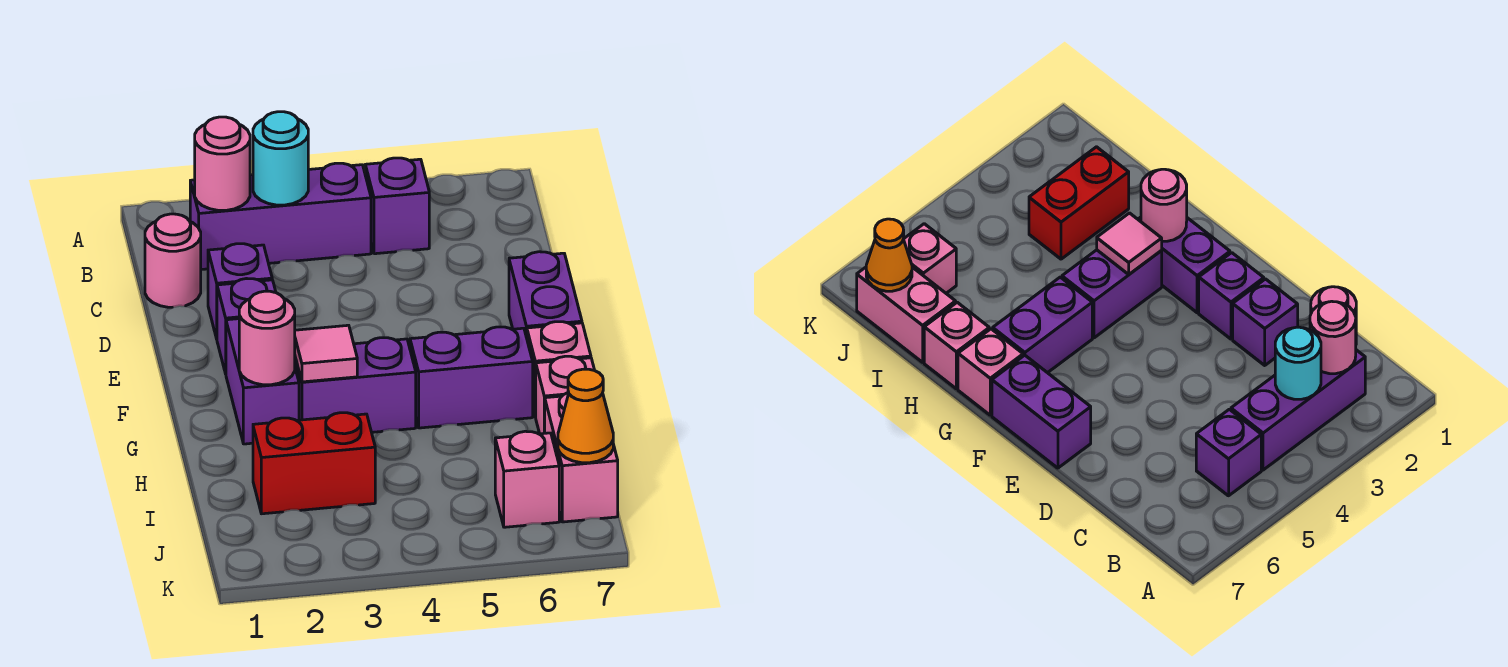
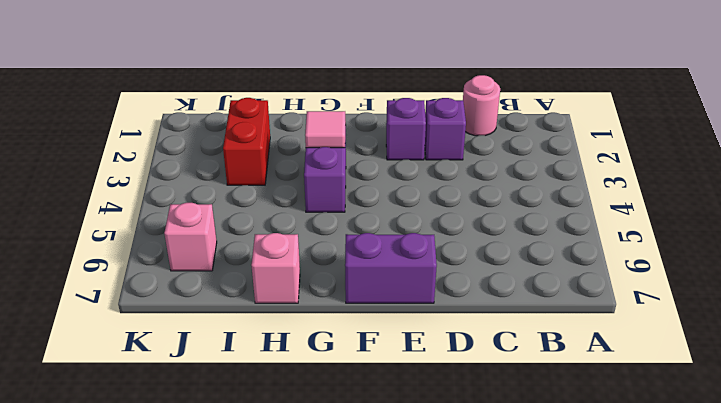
none -> purple 1x3 brick [190,163,371,270]
none -> purple 1x1 brick [365,158,429,254]
none -> purple 1x2 brick [226,319,299,444]

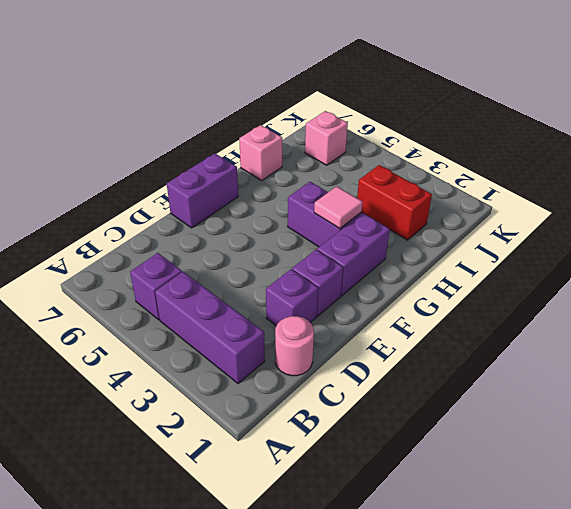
none -> purple 1x2 brick [410,327,533,428]
none -> pink 1x1 brick [527,322,591,417]
none -> pink 1x2 brick [545,392,618,522]

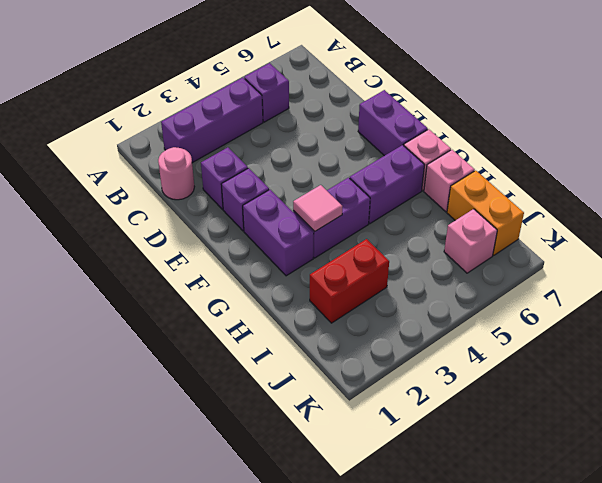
orange 1x2 brick [447,170,524,255] -> pink 1x2 brick [545,392,618,522]
none -> pink 1x1 round brick [195,117,250,210]
none -> cyan 1x1 round brick [253,112,308,205]
none -> pink 1x1 round brick [239,291,295,385]

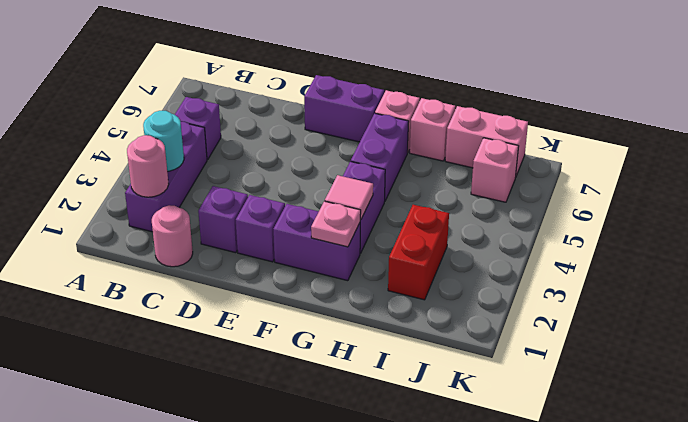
pink 1x1 plate [311,201,361,247] -> pink 1x1 round brick [239,291,295,385]
none -> orange 1x1 cone [558,369,613,463]

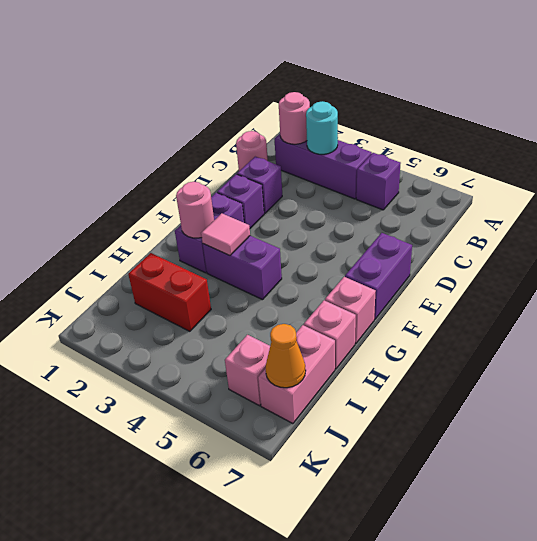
none -> purple 1x2 brick [410,327,533,428]

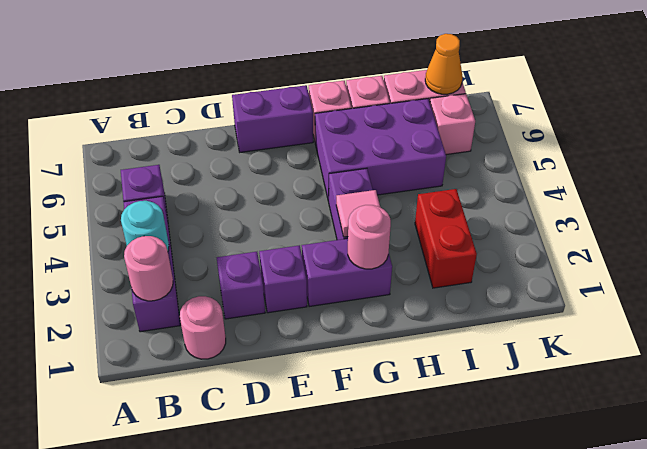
purple 2x3 brick [315,99,446,202] -> purple 1x2 brick [410,327,533,428]

